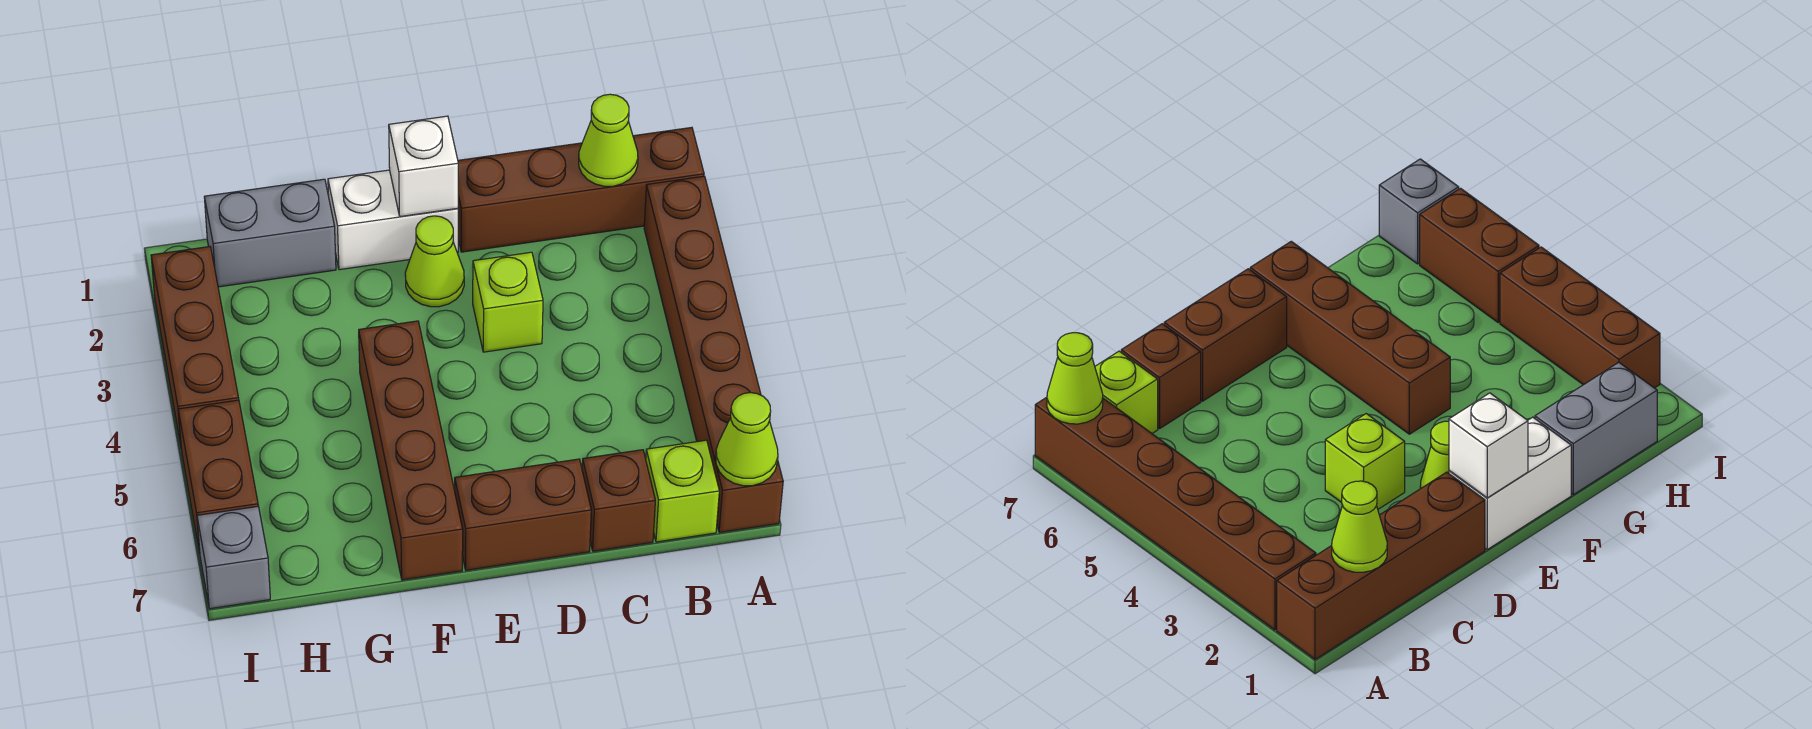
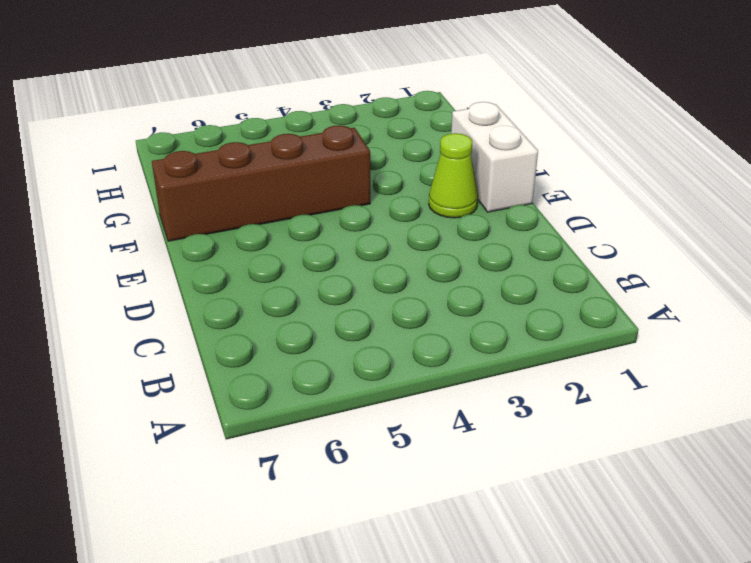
none -> brown 1x4 brick [458,127,704,252]
none -> brown 1x6 brick [644,176,783,533]
none -> lime 1x1 brick [646,440,719,542]

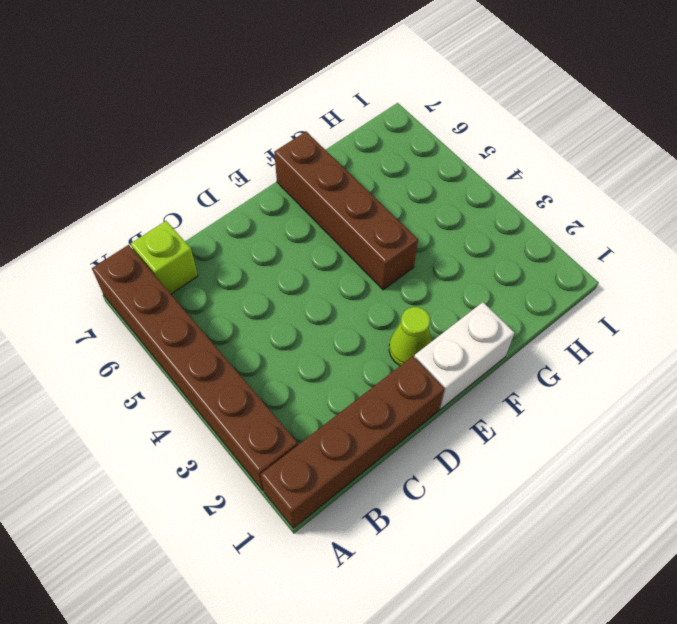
none -> brown 1x1 brick [582,450,655,551]
none -> lime 1x1 brick [473,252,543,352]
none -> brown 1x2 brick [455,459,591,570]

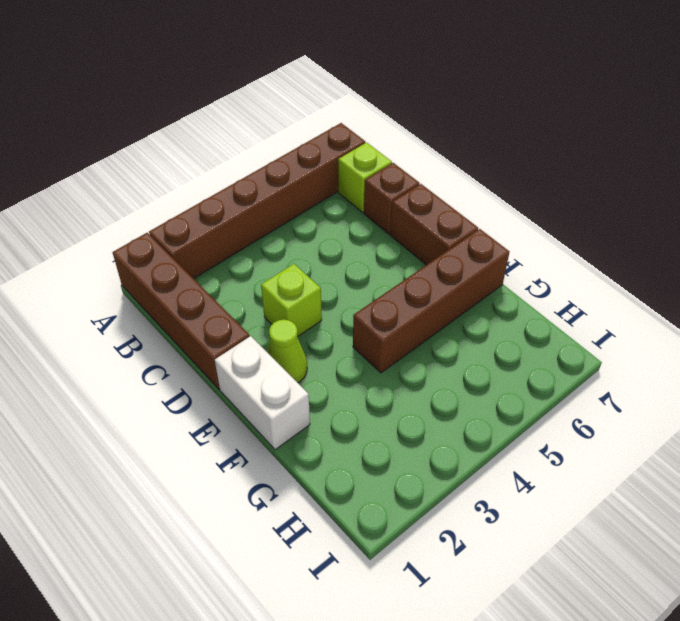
none -> grey 1x2 brick [204,179,336,287]
none -> brown 1x3 brick [151,247,239,445]
none -> brown 1x2 brick [178,400,258,553]

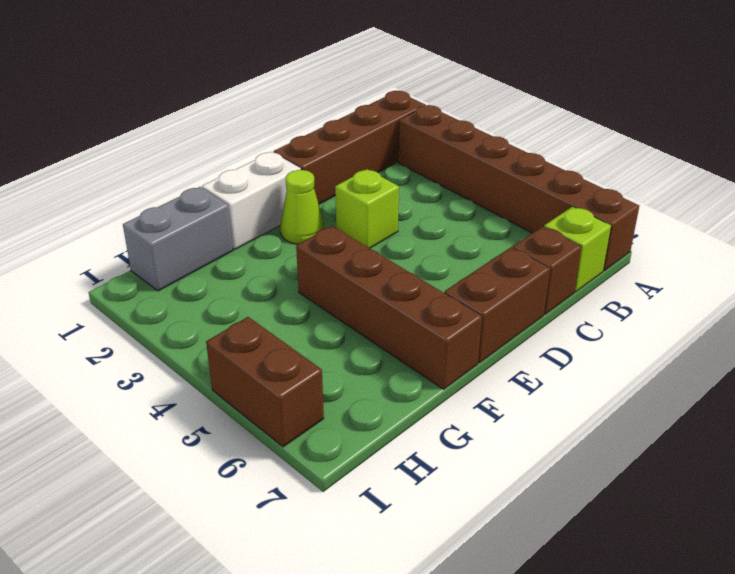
none -> brown 1x3 brick [151,247,239,445]
none -> grey 1x1 brick [197,506,270,609]
none -> lime 1x1 cone [716,393,778,486]

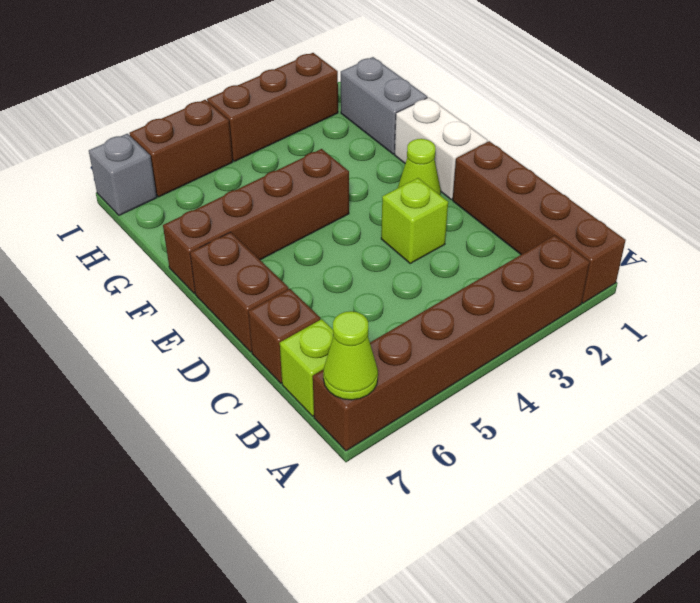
none -> lime 1x1 cone [579,94,638,186]
none -> white 1x1 brick [389,116,458,217]

